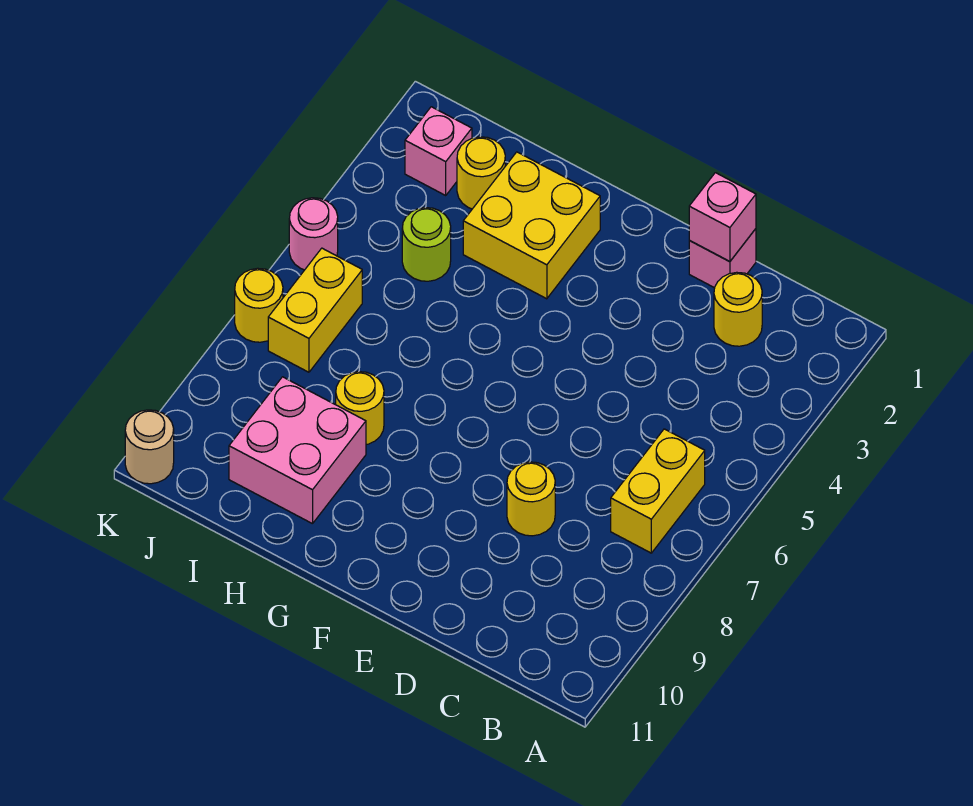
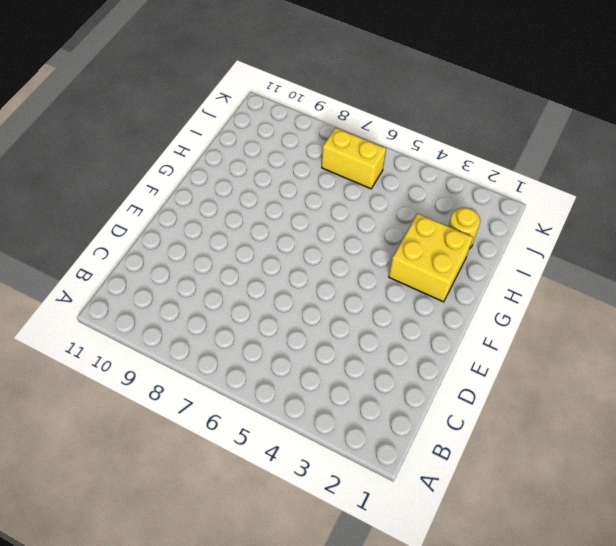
none -> yellow 1x2 brick [611,429,705,553]
none -> yellow 1x1 round brick [714,272,762,346]
none -> pink 1x1 brick [689,229,756,288]

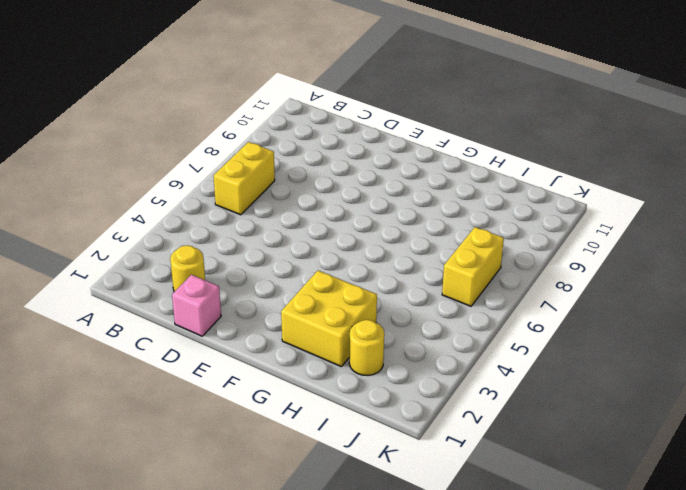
none -> yellow 1x1 round brick [507,462,555,536]
none -> yellow 1x1 round brick [336,372,384,445]
none -> pink 2x2 brick [229,377,366,524]

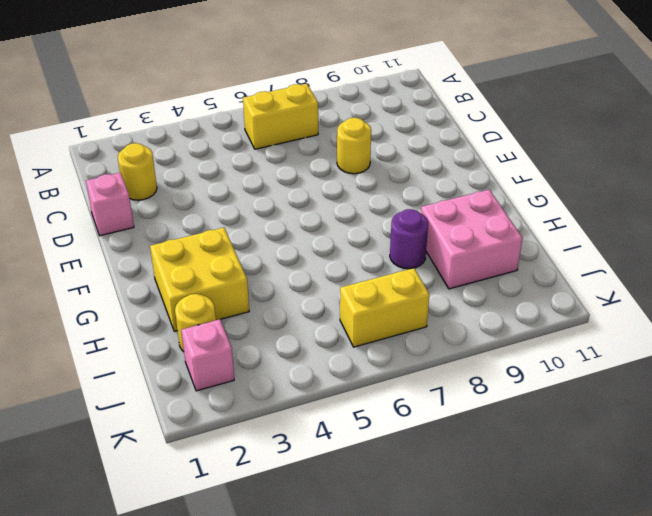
purple 1x1 round brick [390,209,428,269] -> yellow 1x1 round brick [336,372,384,445]
none -> lime 1x1 round brick [402,208,451,281]
none -> pink 1x1 round brick [289,198,338,270]
none -> yellow 1x1 round brick [235,268,283,342]

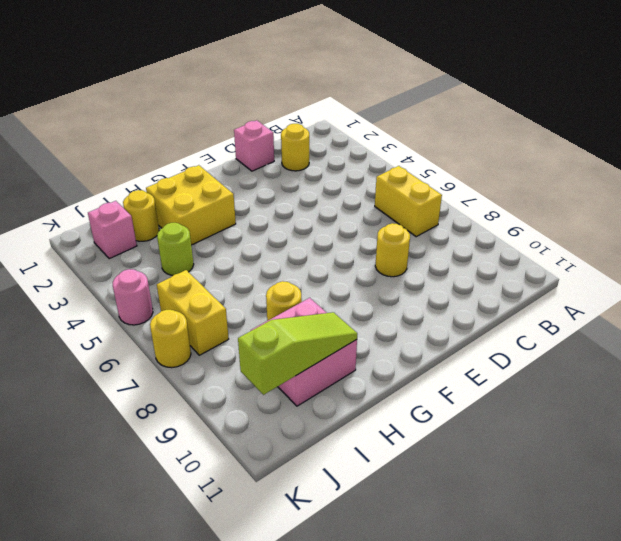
lime 1x3 slope [238,312,357,395] -> none
none -> tan 1x1 round brick [125,410,174,484]
none -> pink 1x1 brick [689,173,756,262]

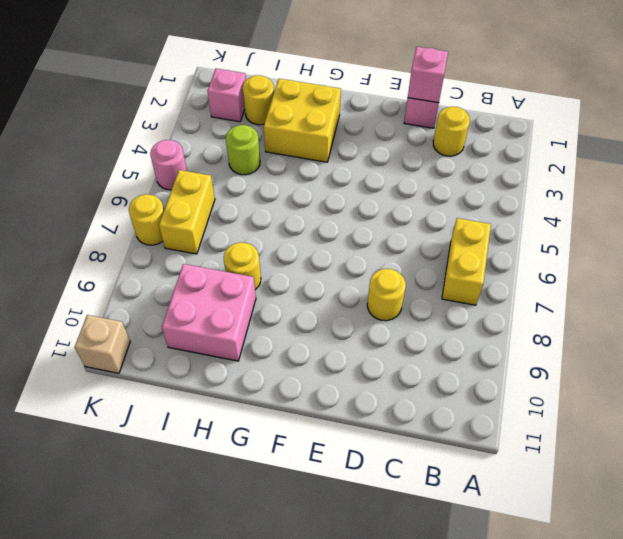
tan 1x1 brick [75,315,130,373] -> tan 1x1 round brick [125,410,174,484]

